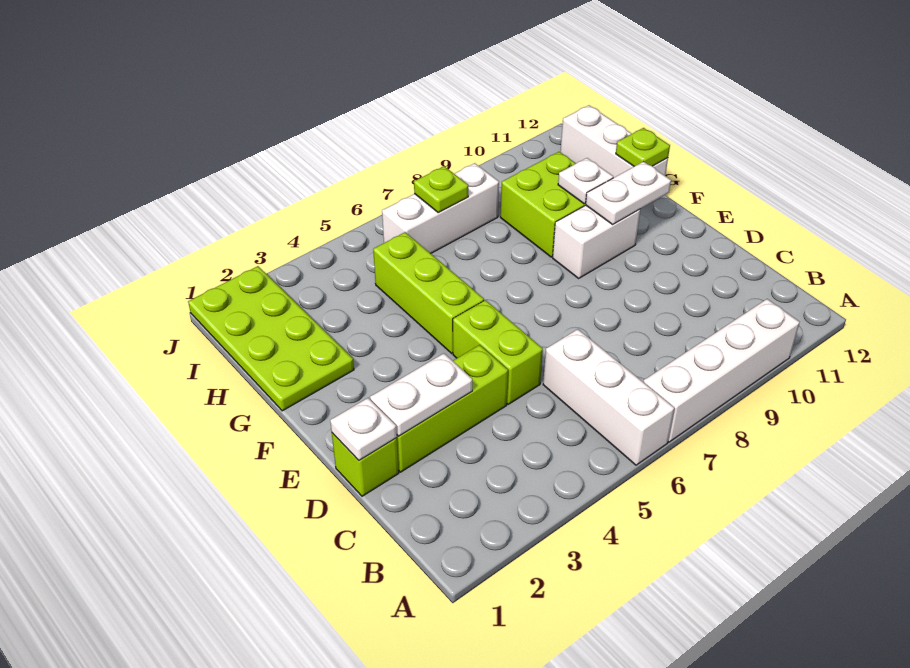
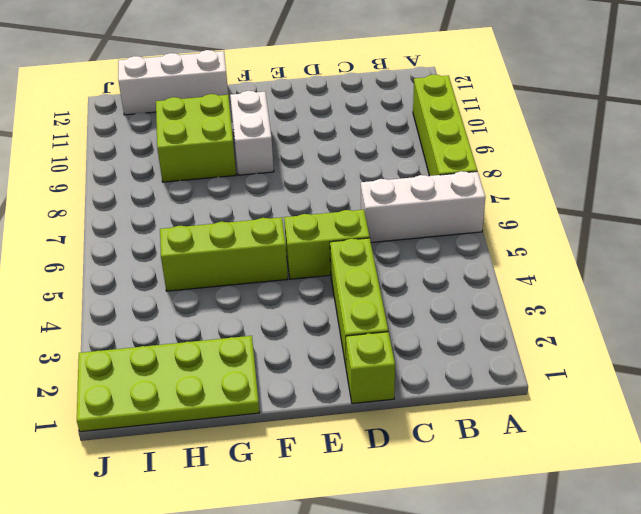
lime 1x4 brick [413,75,477,176] -> white 1x4 brick [643,299,800,442]
none -> white 1x3 brick [382,163,499,253]
none -> white 1x1 plate [330,398,397,460]
none -> white 1x2 plate [370,353,472,436]

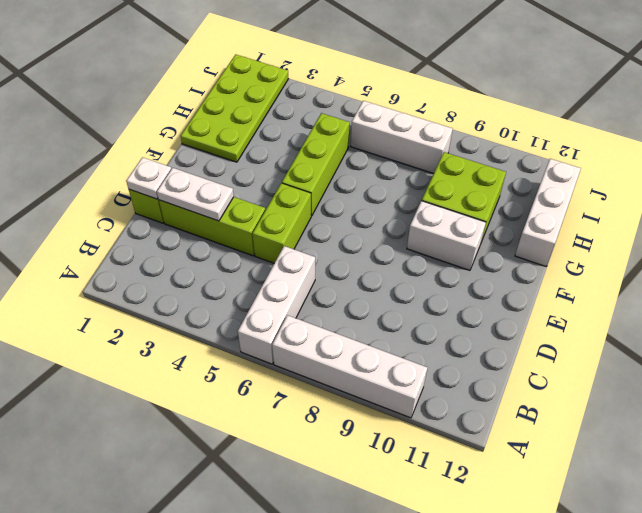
none -> white 1x2 plate [585,161,671,224]
none -> white 1x1 plate [558,158,613,204]
none -> lime 1x1 plate [616,128,670,167]

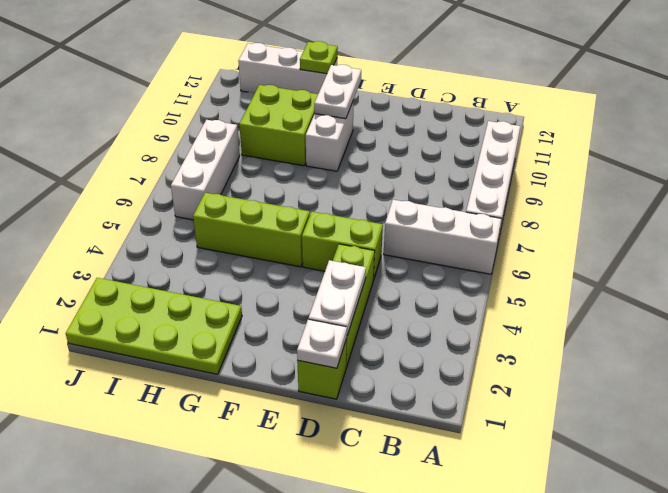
none -> white 1x1 plate [558,158,613,204]
none -> lime 1x1 plate [414,166,468,213]

